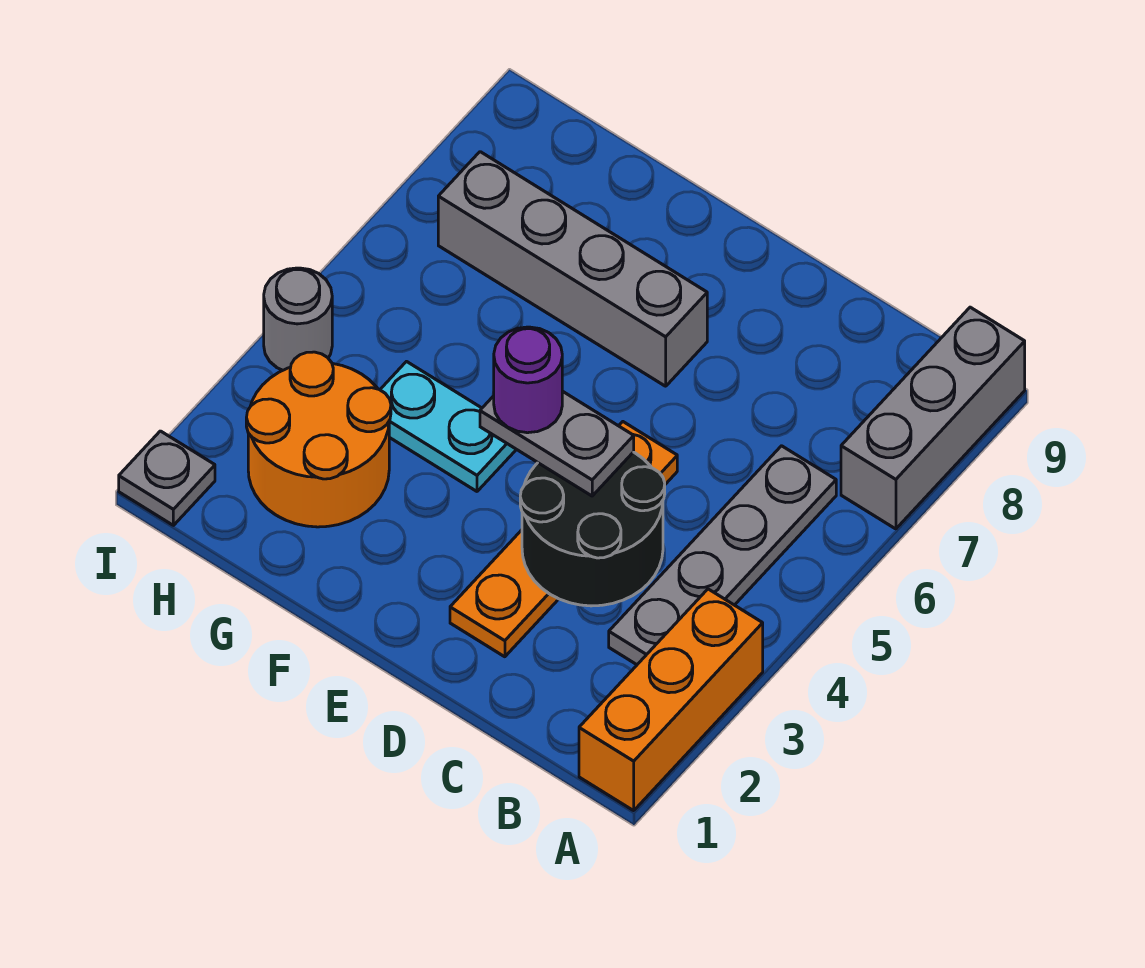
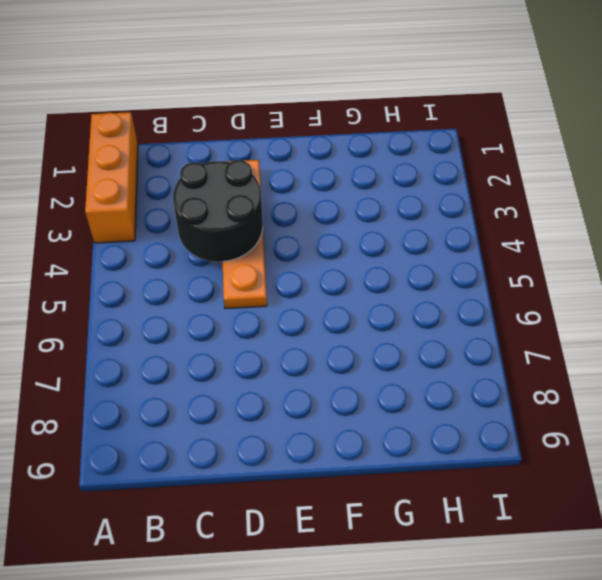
none -> grey 1x3 brick [841,307,1025,529]
none -> grey 1x4 plate [609,446,836,665]
none -> grey 1x4 brick [438,152,707,386]

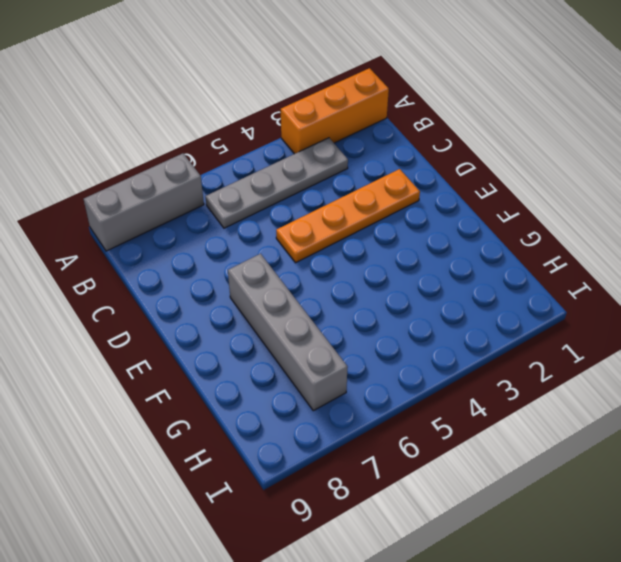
none -> cyan 1x2 plate [380,362,516,491]
none -> orange 2x2 round brick [246,352,391,527]
none -> grey 1x1 plate [119,431,215,525]

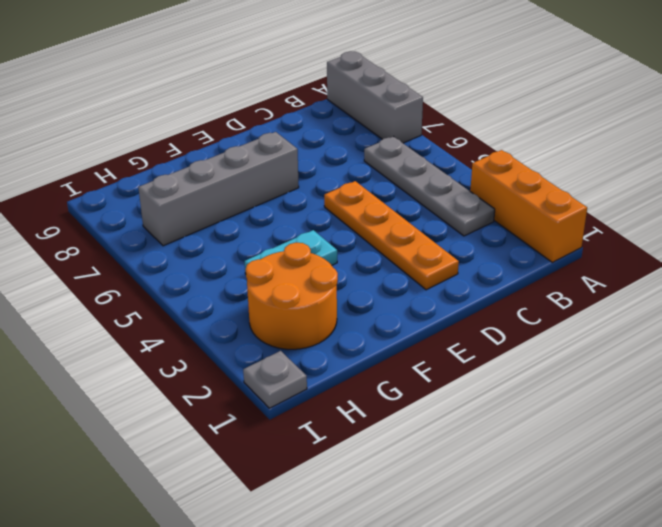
none -> grey 1x1 round brick [264,268,332,370]
none -> black 2x2 round brick [520,452,665,606]
none -> grey 1x2 plate [480,391,634,496]

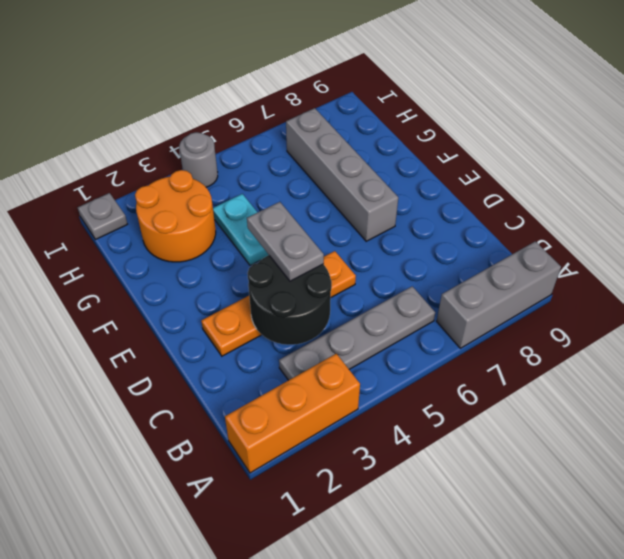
none -> purple 1x1 round brick [494,327,562,433]

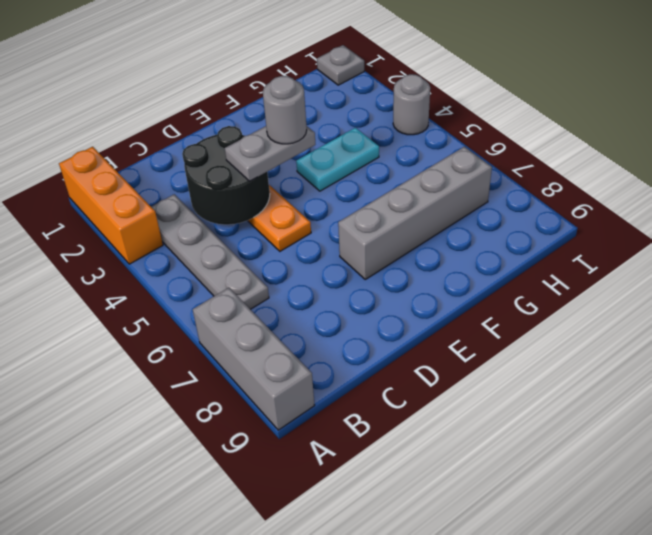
grey 1x1 round brick [263,76,307,144] -> purple 1x1 round brick [494,327,562,433]
none -> orange 2x2 round brick [246,352,391,527]

